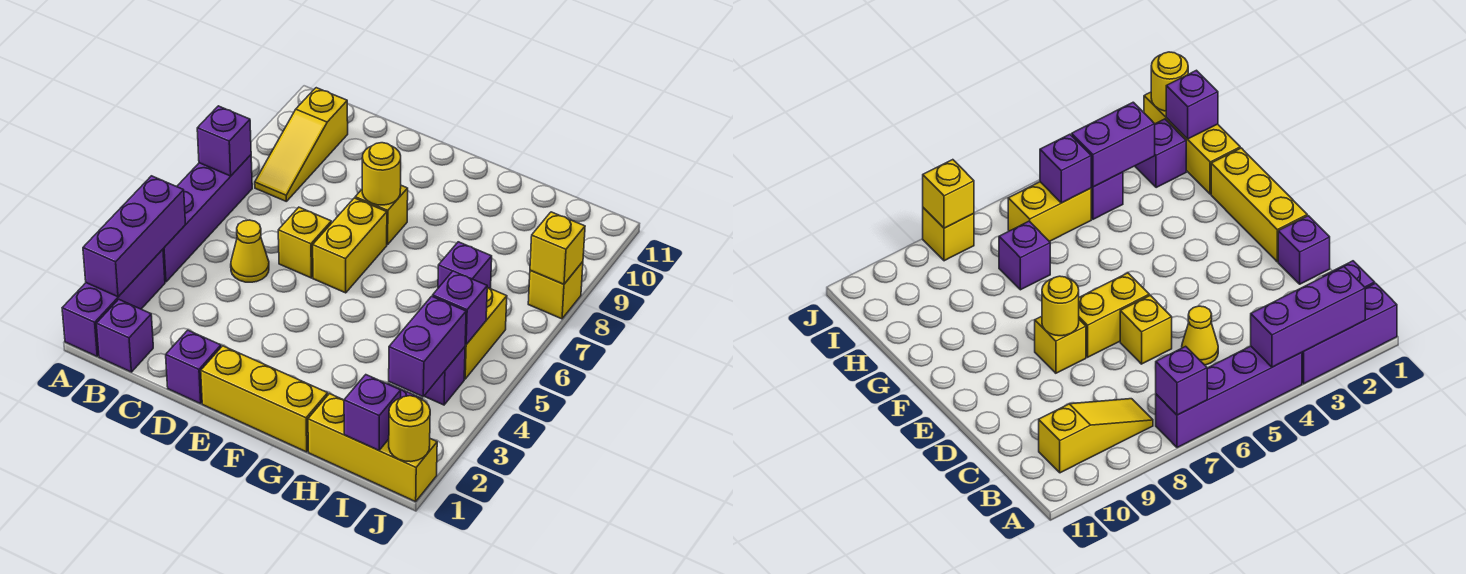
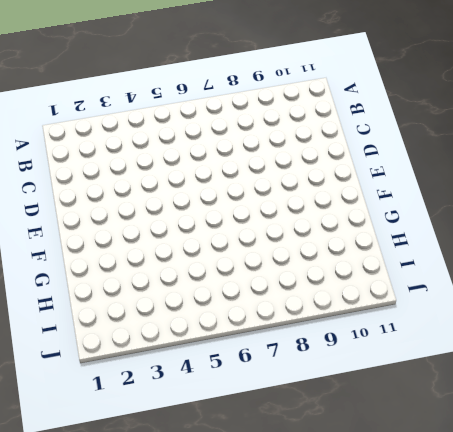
none -> purple 1x3 brick [62,249,165,356]
none -> purple 1x4 brick [163,155,252,282]
none -> purple 1x1 brick [96,299,153,372]

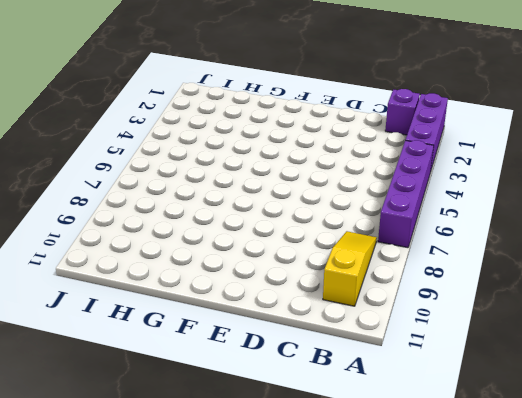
none -> yellow 1x1 cone [231,220,269,282]
none -> purple 1x1 brick [166,330,221,404]
none -> yellow 1x1 brick [278,207,331,278]

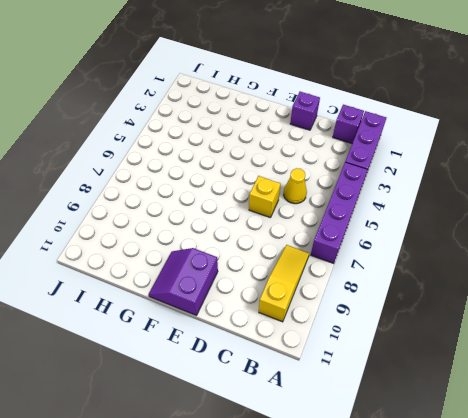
purple 2x2 slope [149,248,218,316] -> none
none -> yellow 1x3 brick [201,346,328,452]
none -> yellow 1x2 brick [313,198,387,293]
none -> yellow 1x1 brick [355,185,408,245]

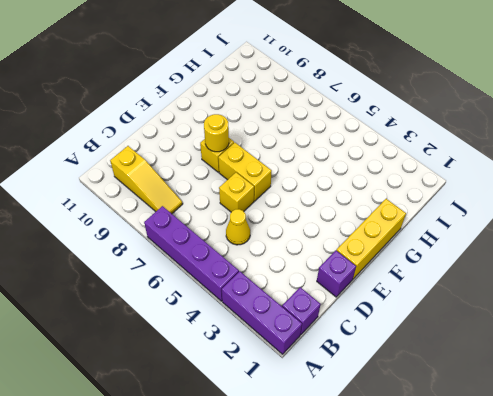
none -> yellow 1x3 brick [308,394,437,502]
none -> purple 1x1 brick [438,242,492,289]
none -> purple 1x1 brick [1135,119,1186,188]

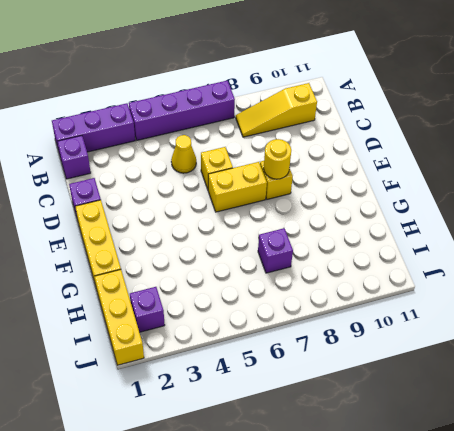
none -> purple 1x1 brick [424,347,465,405]
none -> yellow 1x2 brick [464,287,507,379]
none -> yellow 1x1 brick [528,262,583,319]

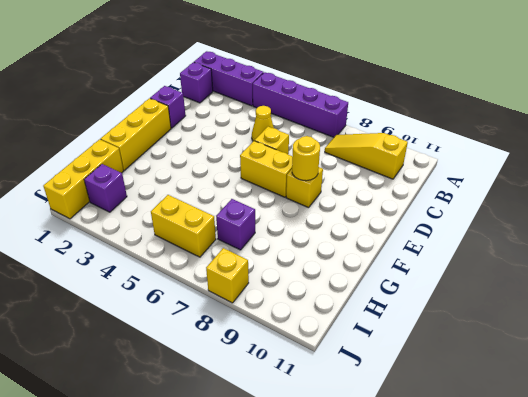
none -> purple 1x1 brick [424,347,465,405]
none -> purple 1x3 brick [83,176,186,297]
none -> purple 1x1 brick [197,106,251,176]

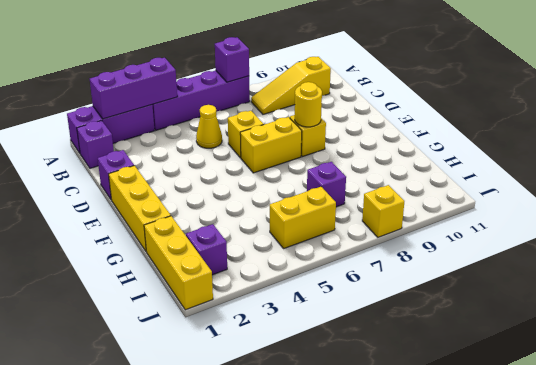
none -> purple 1x1 brick [424,347,465,405]
none -> purple 1x1 brick [344,375,401,450]
none -> purple 1x2 brick [389,296,466,397]

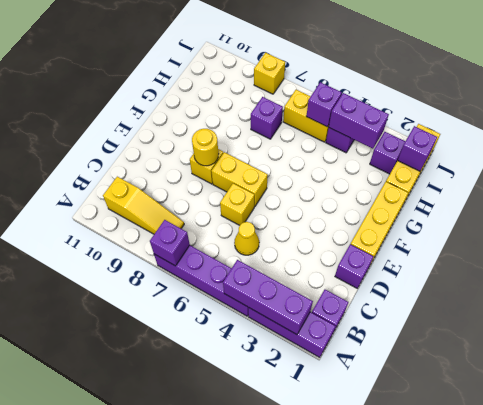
none -> yellow 1x1 round brick [389,396,430,462]
none -> yellow 1x1 brick [530,212,585,284]

